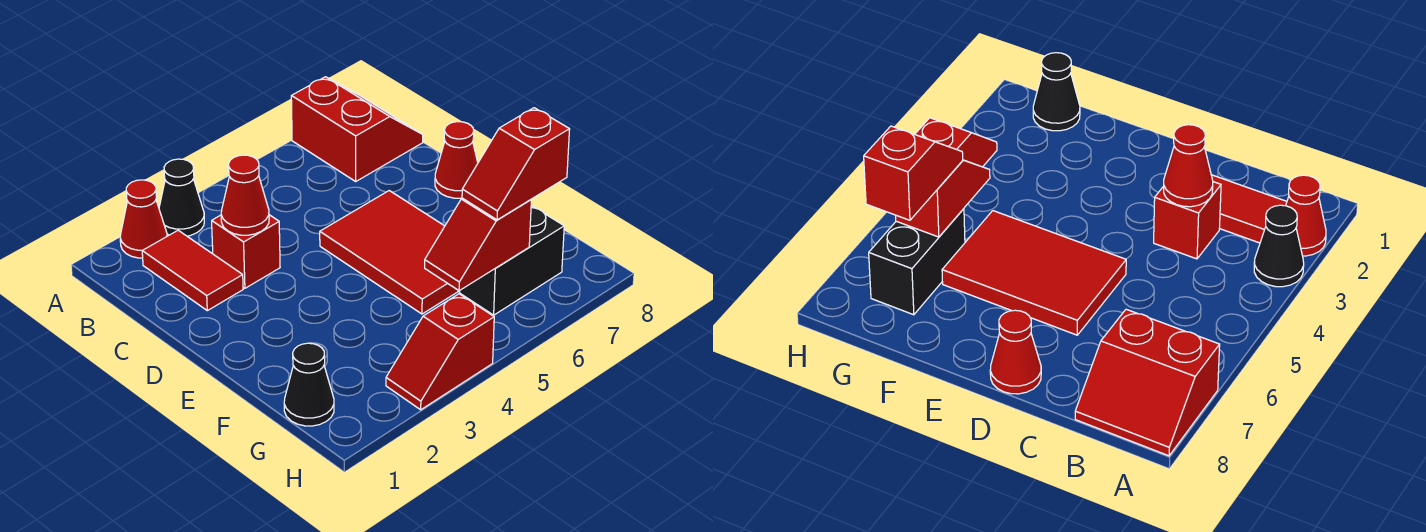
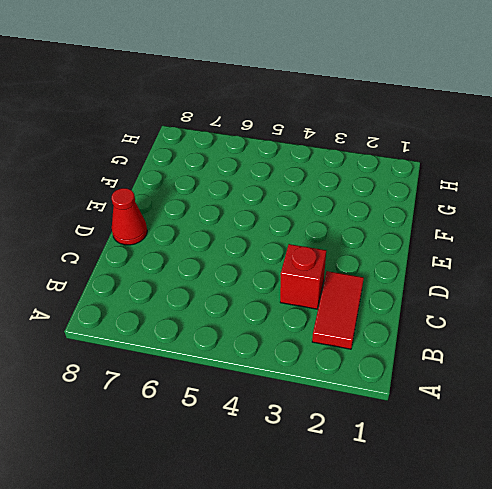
none -> red 1x1 cone [120,180,167,258]
none -> black 1x1 cone [159,159,204,236]
none -> red 2x2 slope [291,77,423,181]

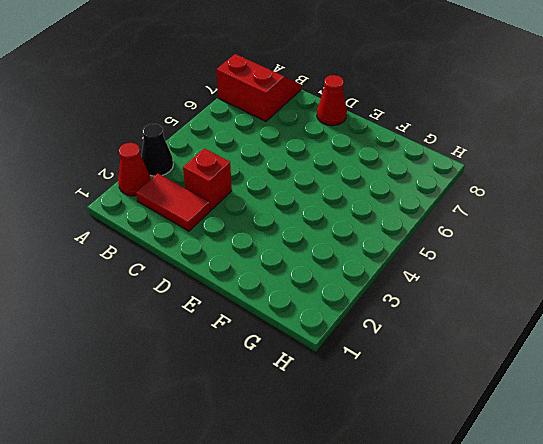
none -> red 2x3 tile [320,191,458,314]
none -> black 1x1 cone [284,343,334,426]
none -> black 1x2 brick [460,205,564,315]

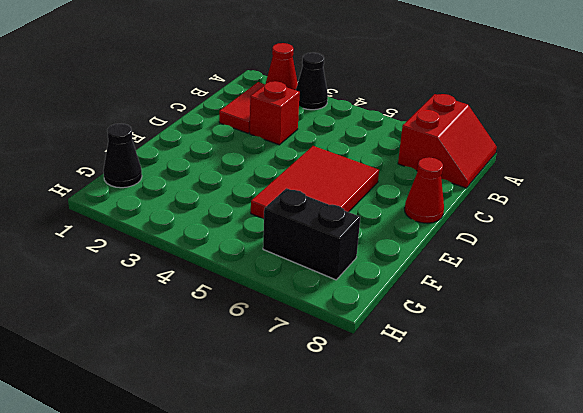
none -> red 1x2 slope [386,294,494,410]
none -> red 1x1 cone [221,155,269,235]
none -> red 1x2 slope [425,198,531,291]

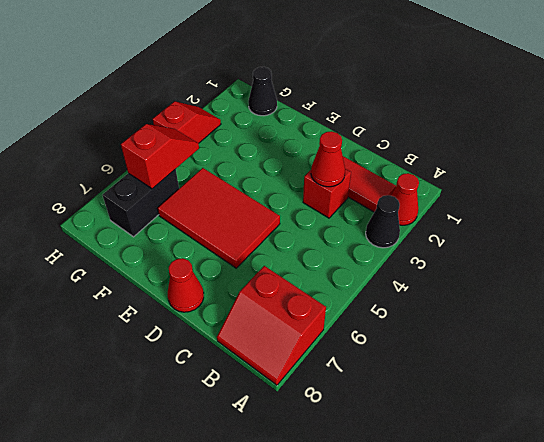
none -> red 1x2 slope [462,108,570,220]

